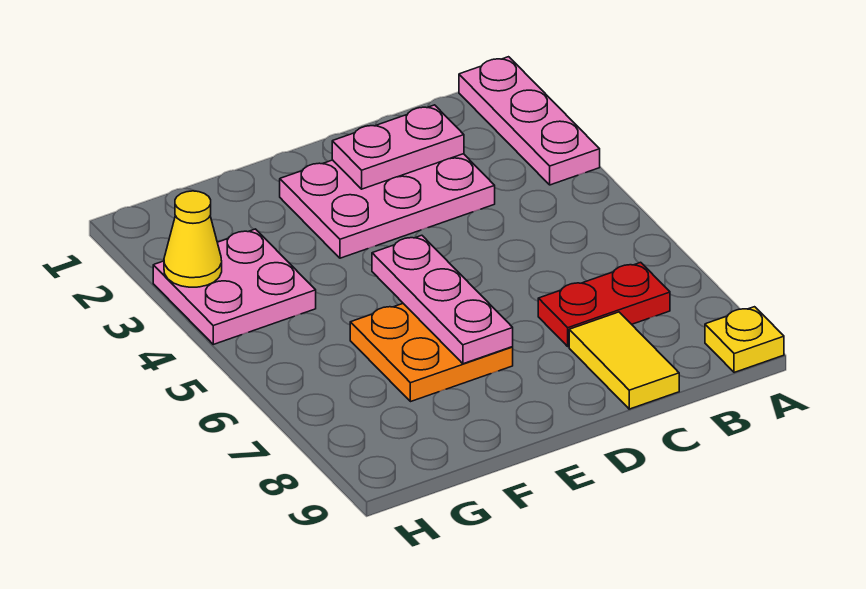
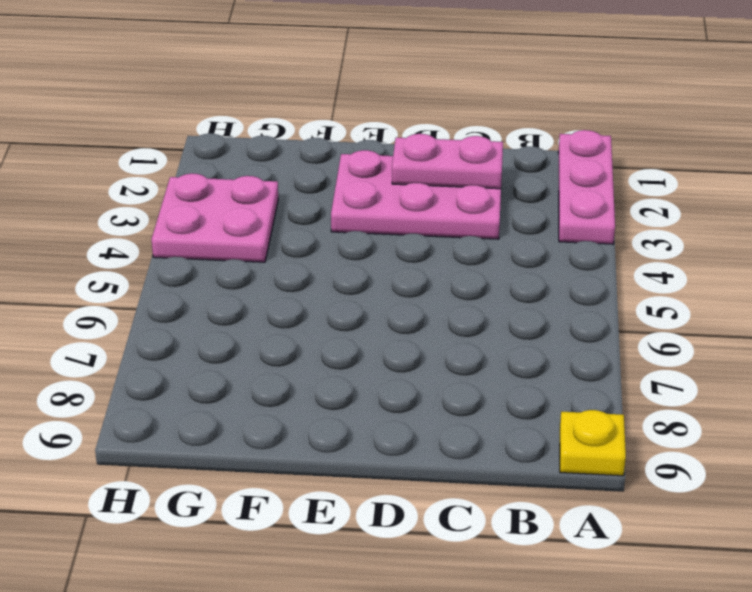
none -> red 1x2 plate [538,262,670,347]
none -> yellow 1x2 tile [569,312,679,409]

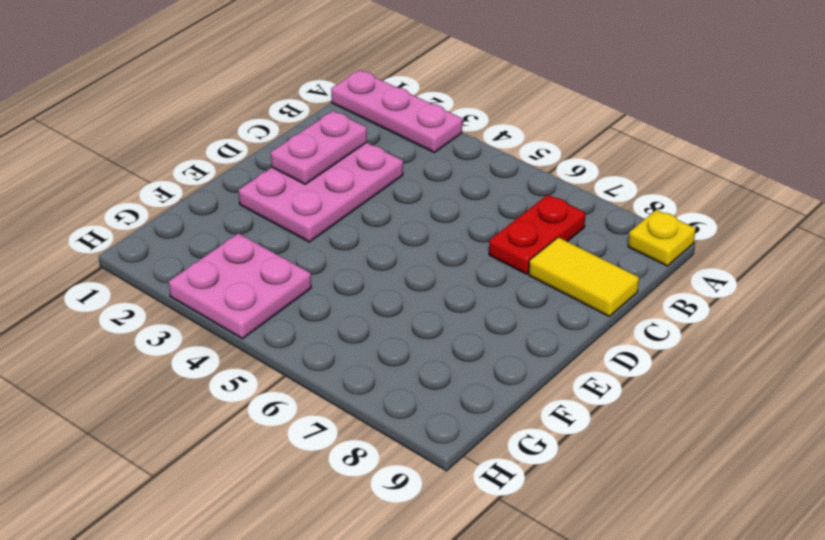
none -> orange 2x2 plate [350,304,513,402]
none -> pink 1x3 plate [372,235,513,364]

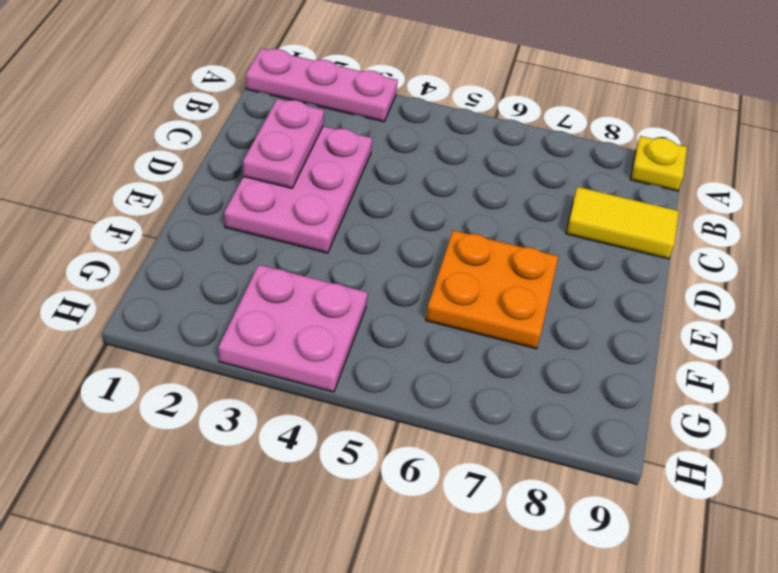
none -> red 1x2 plate [538,262,670,347]
none -> pink 1x3 plate [372,235,513,364]

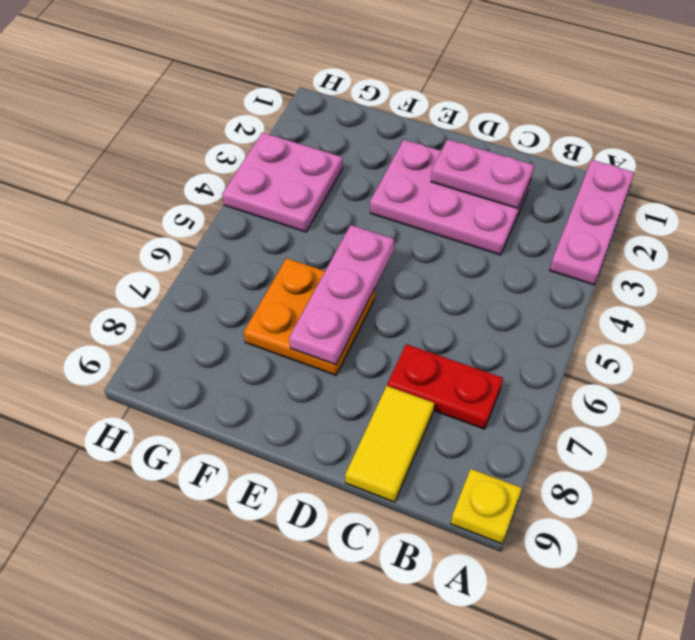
none -> yellow 1x1 cone [164,191,222,287]

